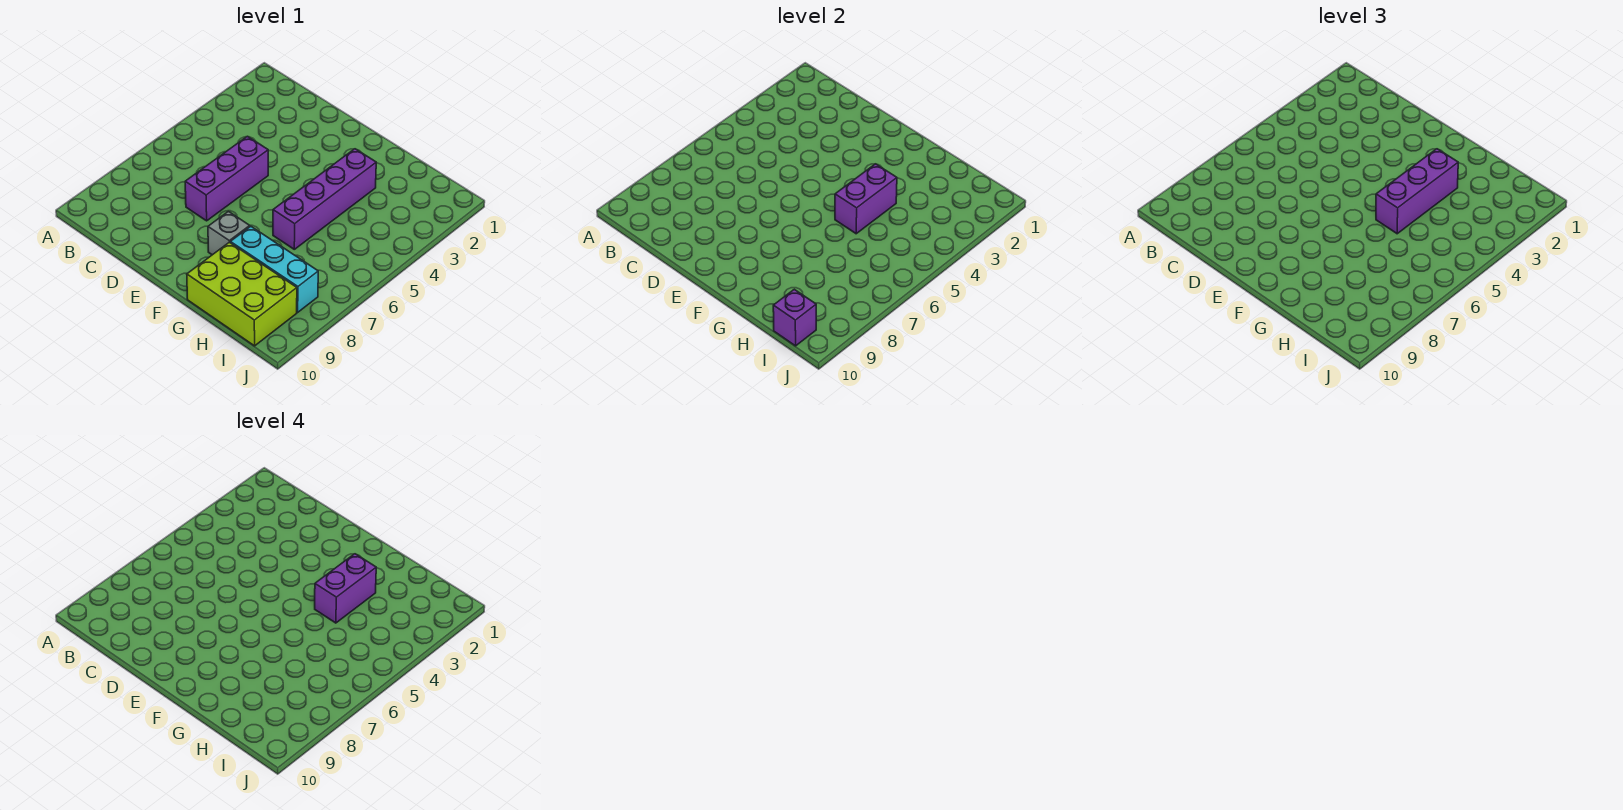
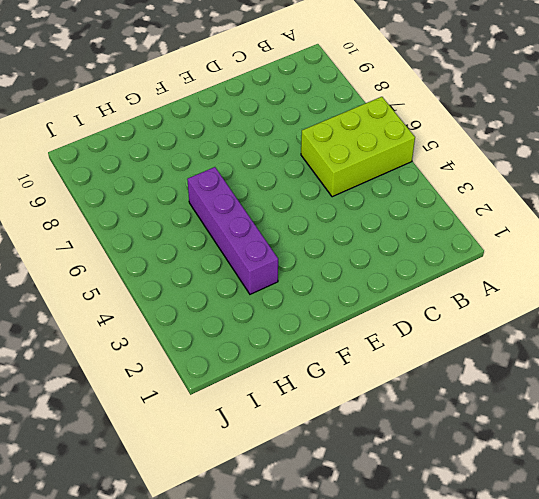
lime 2x3 brick [301,97,415,197] -> lime 2x3 brick moved to [187,242,297,346]
none -> purple 1x3 brick [185,136,268,221]
none -> grey 1x1 brick [208,211,250,255]

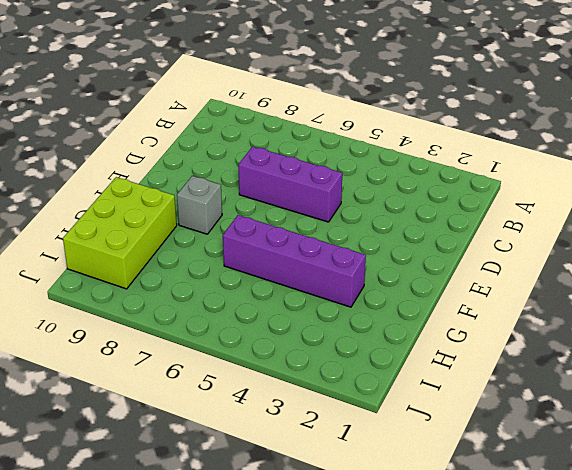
none -> cyan 1x3 brick [230,226,318,312]
none -> purple 1x2 brick [835,164,897,234]

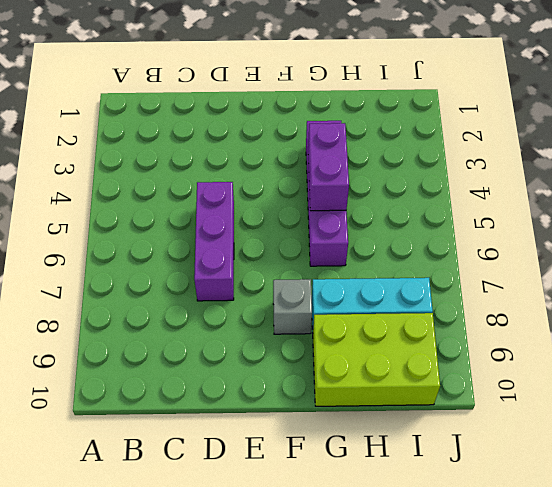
none -> purple 1x1 brick [773,289,816,346]
none -> purple 1x3 brick [1376,149,1458,234]

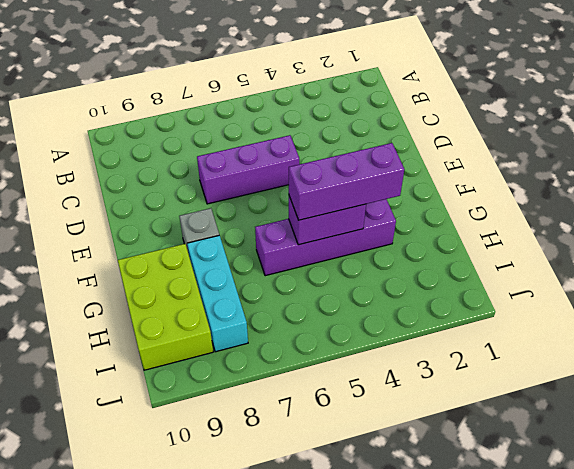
none -> purple 1x1 brick [773,289,816,346]
none -> purple 1x2 brick [315,554,376,623]

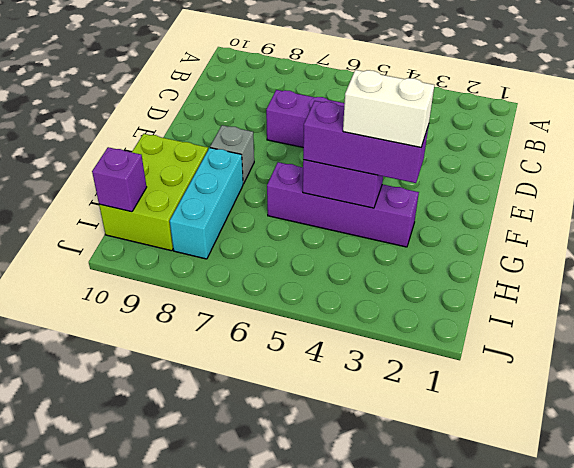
white 1x2 brick [343,70,434,147] -> purple 1x2 brick [315,554,376,623]

